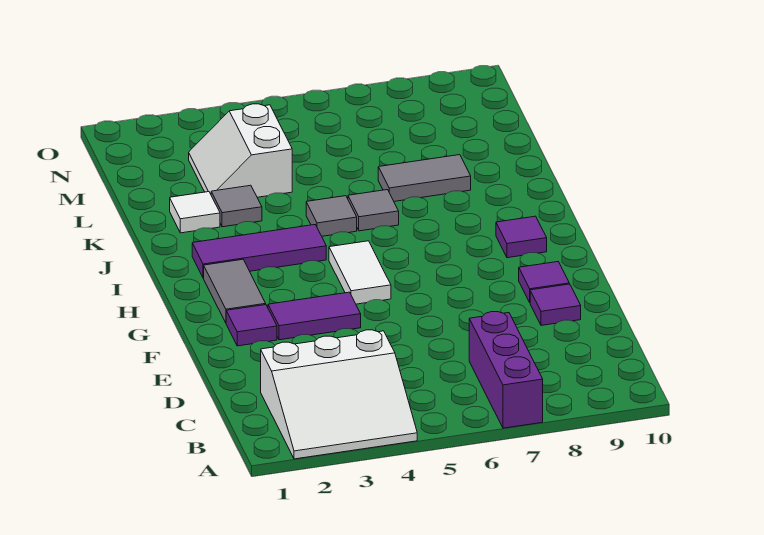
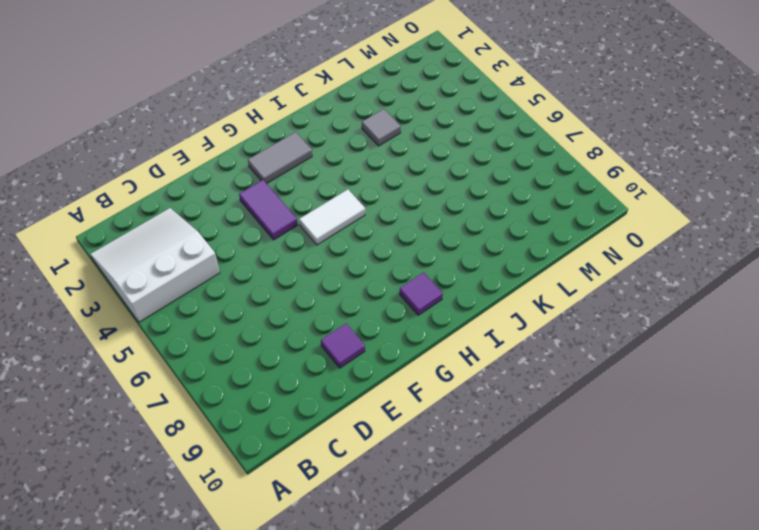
white 3x3 slope [91,208,220,322] -> white 3x3 slope turned to [261,330,417,459]
none -> purple 1x3 brick [469,312,543,428]
none -> purple 1x1 tile [226,305,277,346]
none -> purple 1x1 tile [519,262,569,302]

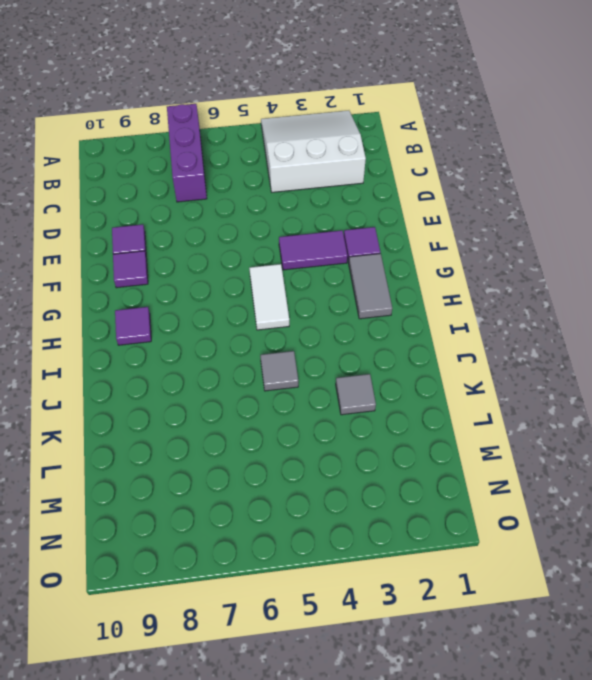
none -> purple 1x3 tile [192,225,326,278]
none -> grey 1x1 tile [348,190,399,231]
none -> white 1x1 tile [170,192,220,233]

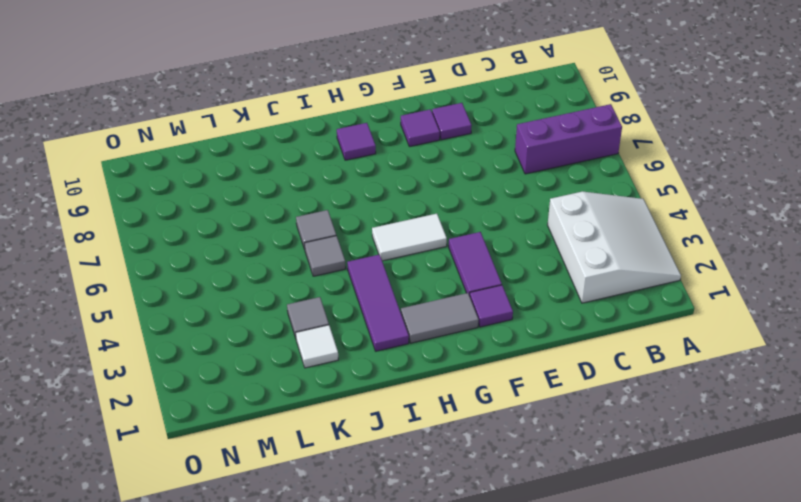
none -> grey 1x2 tile [378,155,471,201]
none -> white 2x2 slope [189,104,292,197]

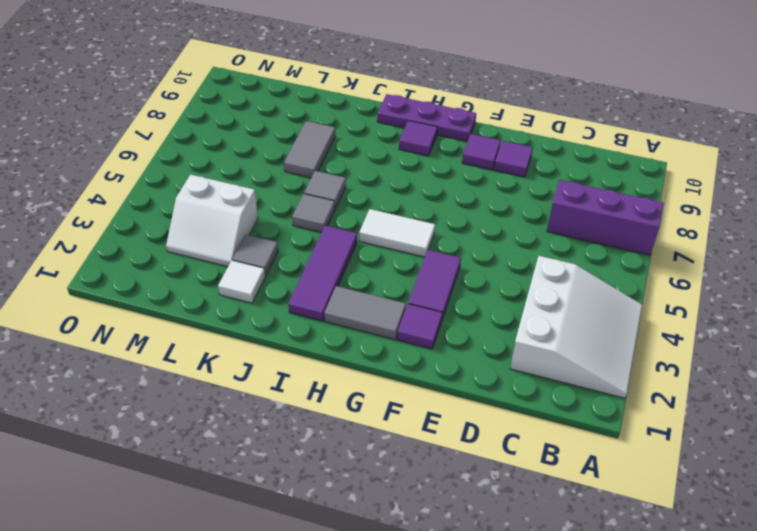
purple 1x3 plate [377,94,476,142] -> none

